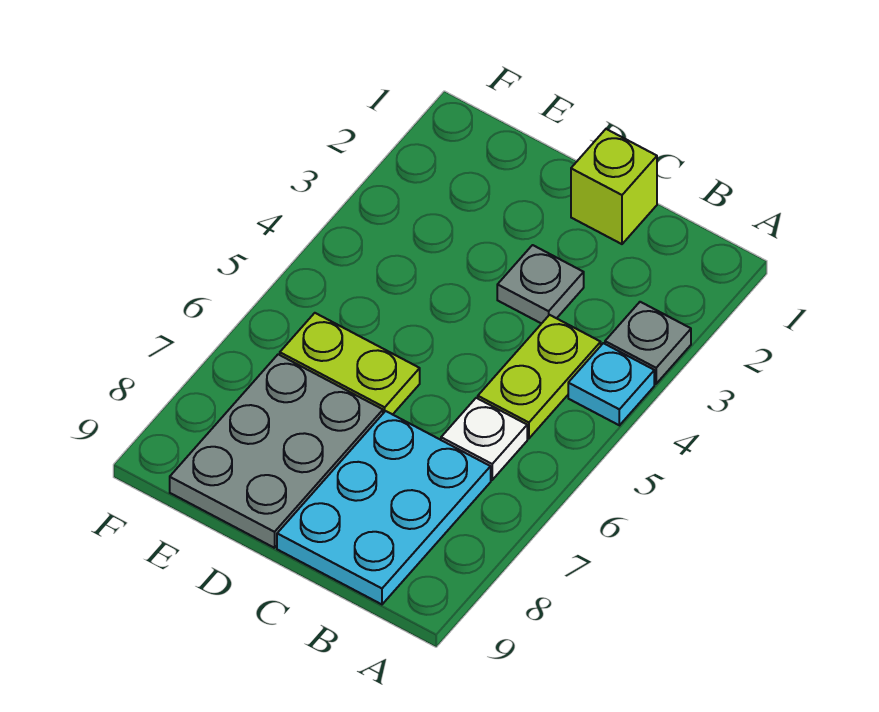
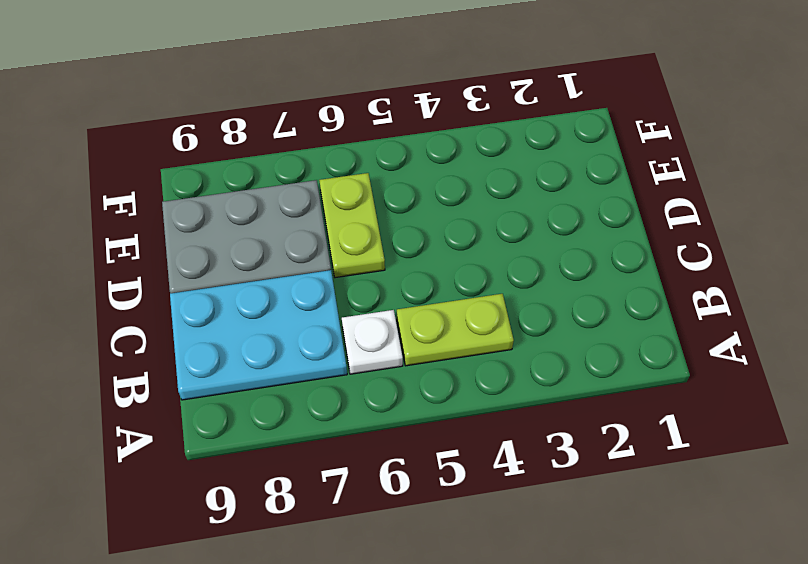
none -> grey 1x1 plate [605,302,691,384]
none -> cyan 1x1 plate [568,343,654,425]

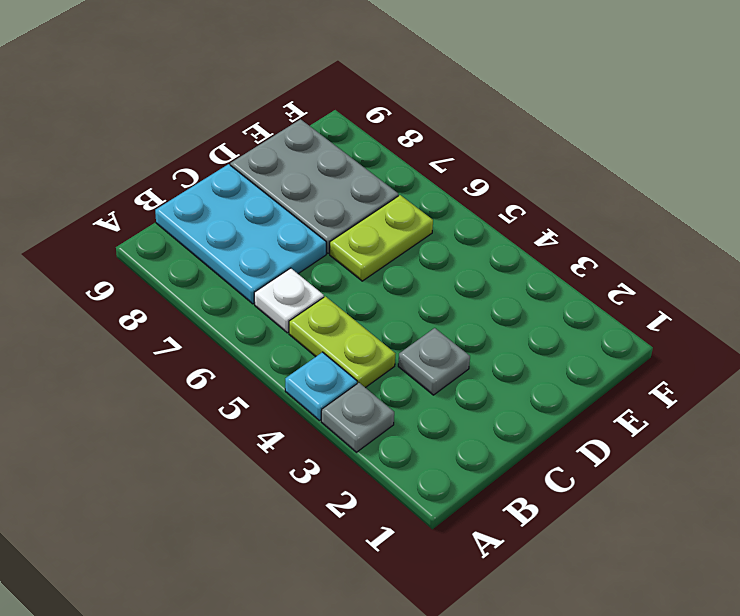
none -> lime 1x1 brick [571,129,657,244]

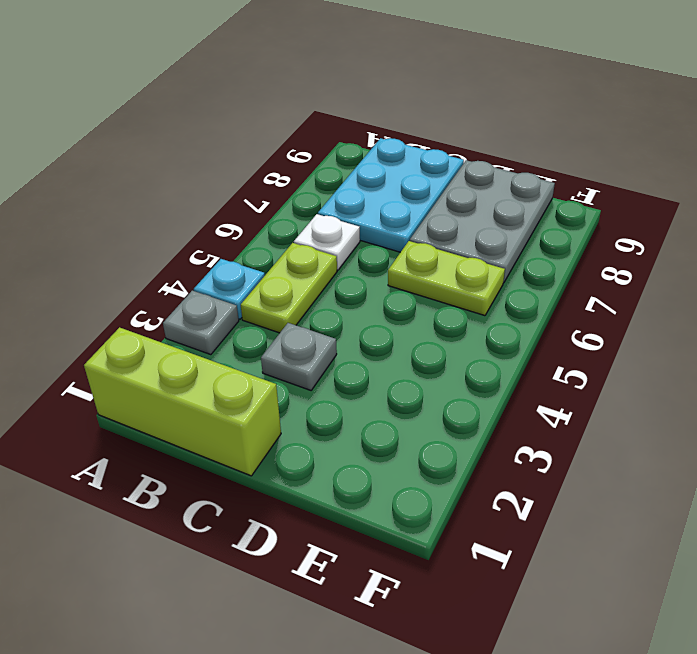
lime 1x3 brick [84,327,281,476] -> lime 1x1 brick [571,129,657,244]

